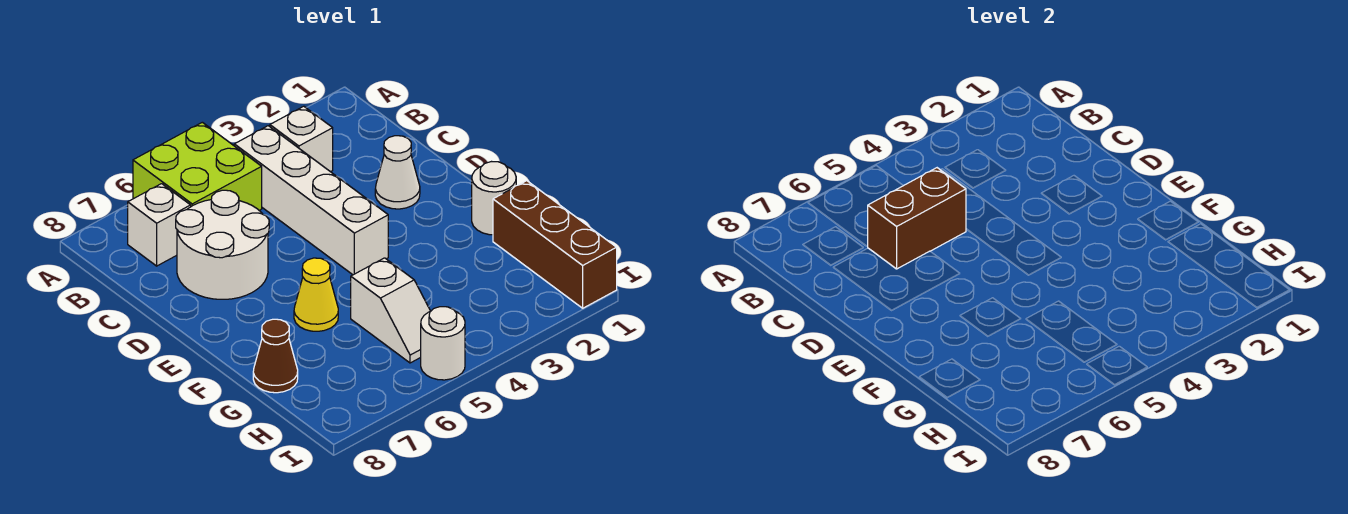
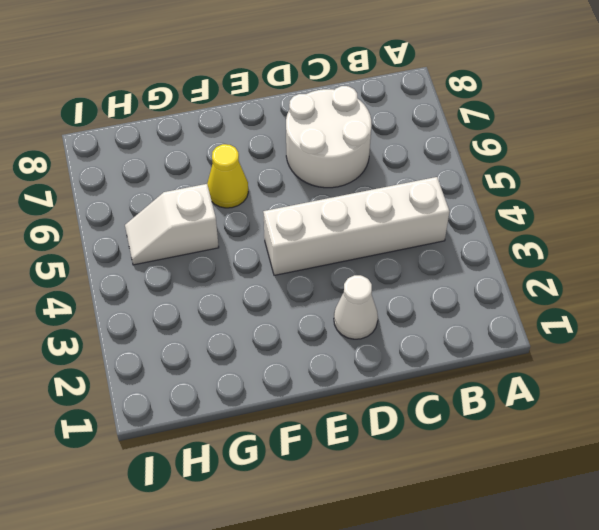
none -> lime 2x2 brick [133,122,262,211]
none -> white 1x1 brick [270,106,333,172]
none -> white 1x1 brick [128,184,191,266]

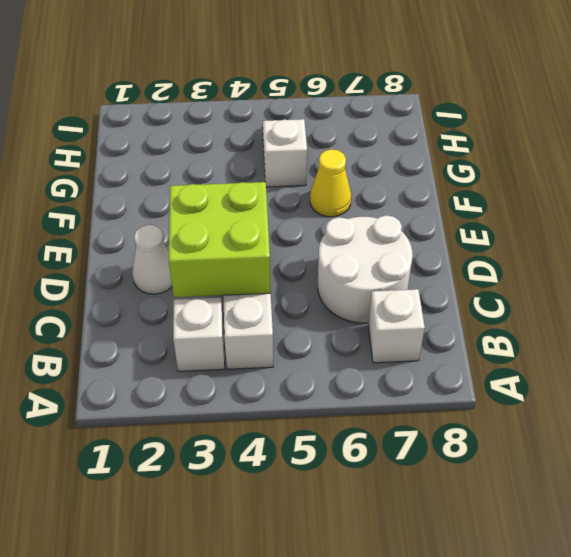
lime 2x2 brick [169,182,271,297] -> lime 2x2 brick moved to [133,122,262,211]
none -> white 1x1 round brick [472,162,516,235]
none -> brown 1x3 brick [493,181,617,308]
none -> brown 1x1 cone [253,319,298,393]

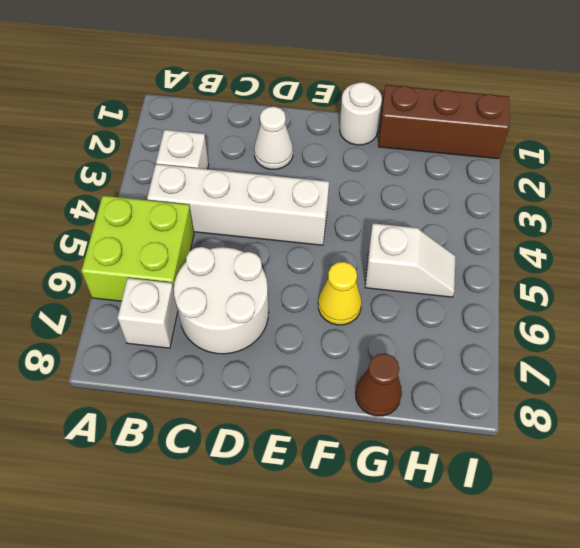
none -> white 1x1 round brick [421,307,465,380]
none -> brown 1x2 brick [867,168,966,269]

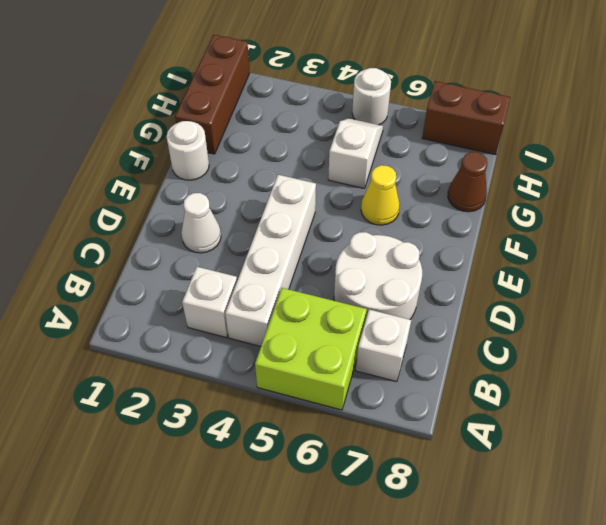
brown 1x2 brick [422,81,510,155] -> brown 1x2 brick moved to [867,168,966,269]

